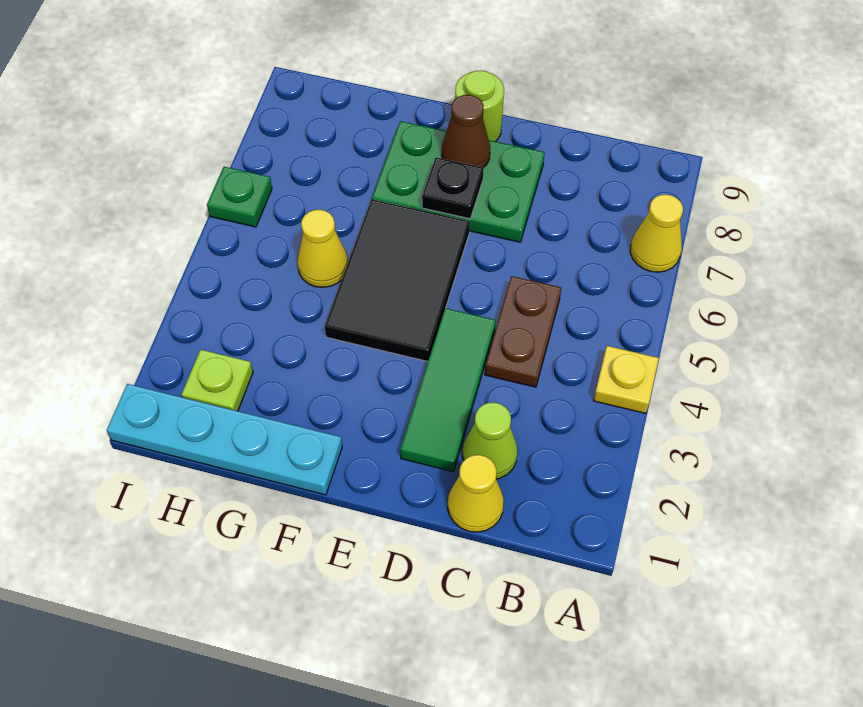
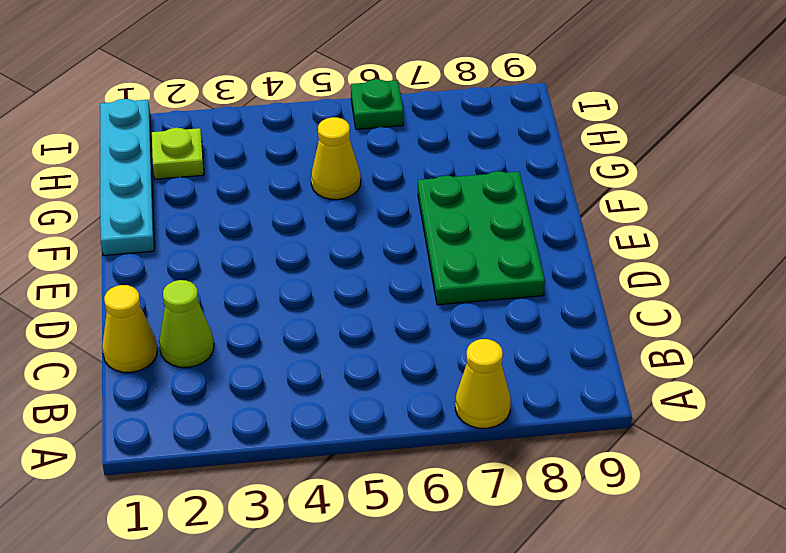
none -> yellow 1x1 plate [594,346,659,413]
none -> brown 1x2 plate [485,276,561,387]
none -> green 1x3 tile [400,308,496,472]

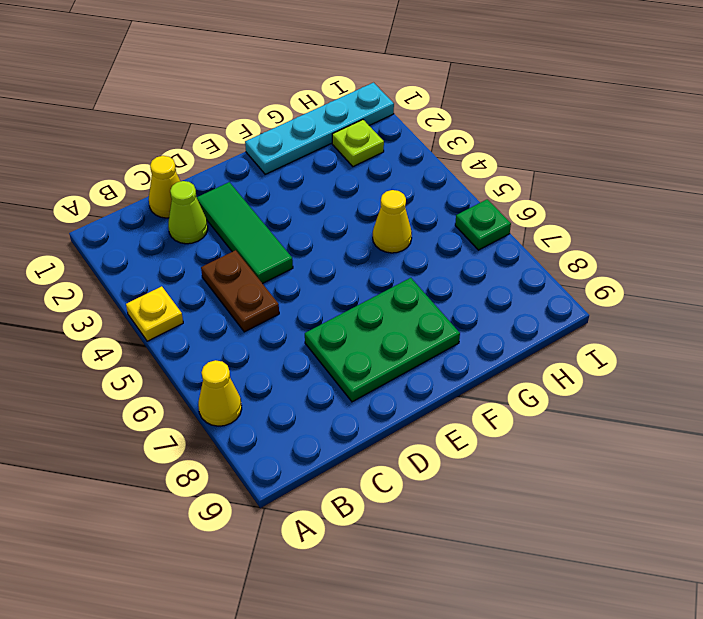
none -> black 2x3 tile [325,199,470,361]
none -> lime 1x1 round brick [455,70,504,141]
none -> black 1x1 plate [422,158,484,219]

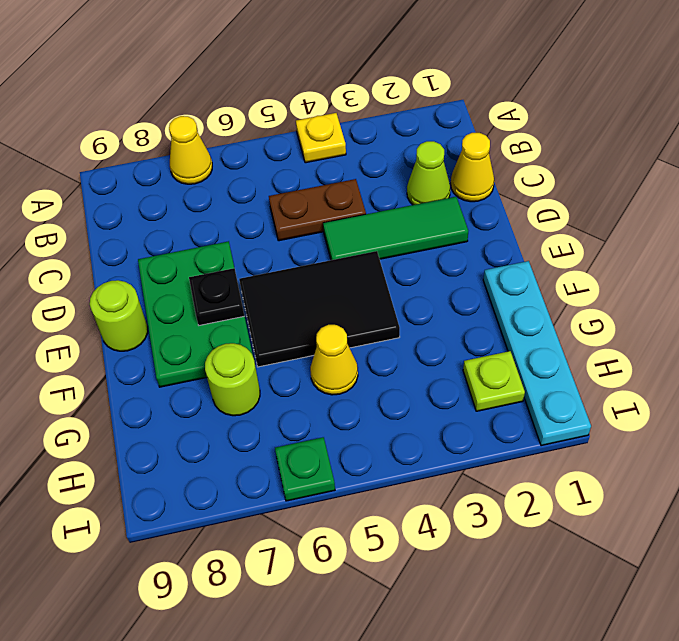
lime 1x1 round brick [205,343,260,416] -> none
none -> brown 1x1 cone [442,95,491,168]

